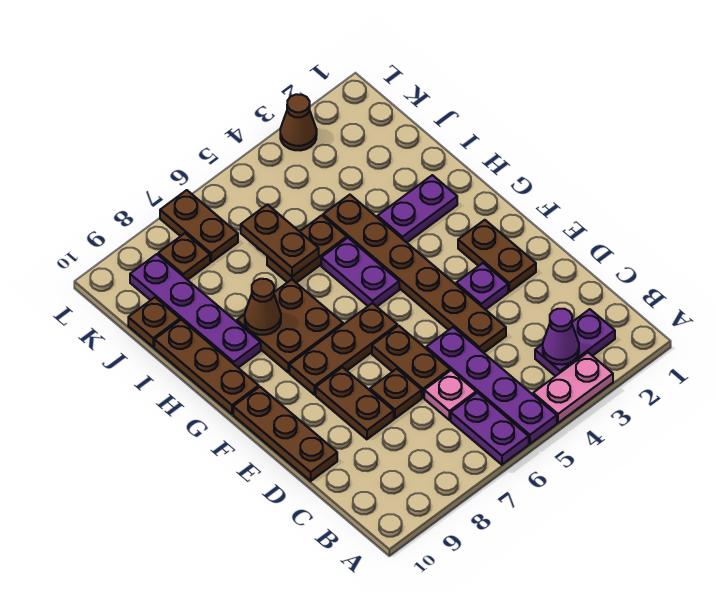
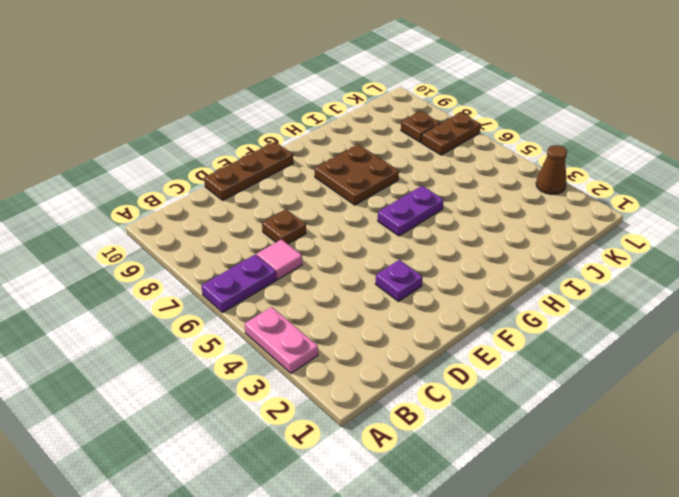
pink 1x1 tile [257,239,302,279] -> pink 1x1 plate [424,370,476,420]
none -> purple 1x4 plate [426,327,557,444]
none -> purple 1x2 plate [535,309,615,376]
none -> brown 1x6 plate [323,195,506,353]

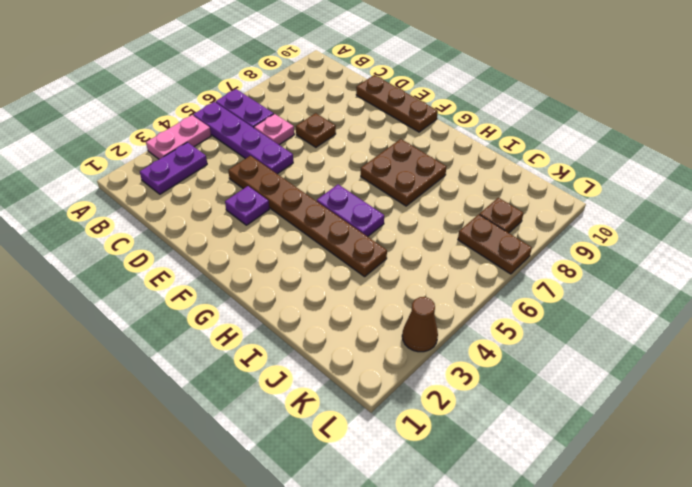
none -> brown 1x2 plate [372,326,450,398]
none -> brown 1x2 plate [316,367,394,439]
none -> brown 1x2 plate [458,220,536,292]

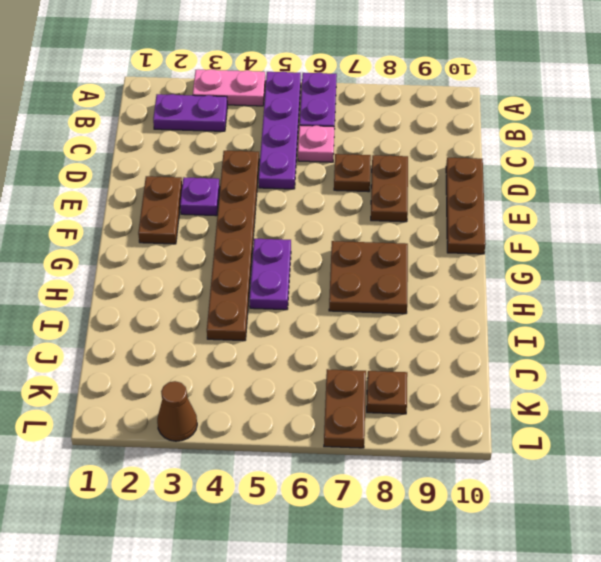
none -> brown 1x2 plate [372,326,450,398]
none -> brown 1x3 plate [289,303,397,395]
none -> brown 1x3 plate [154,320,259,414]

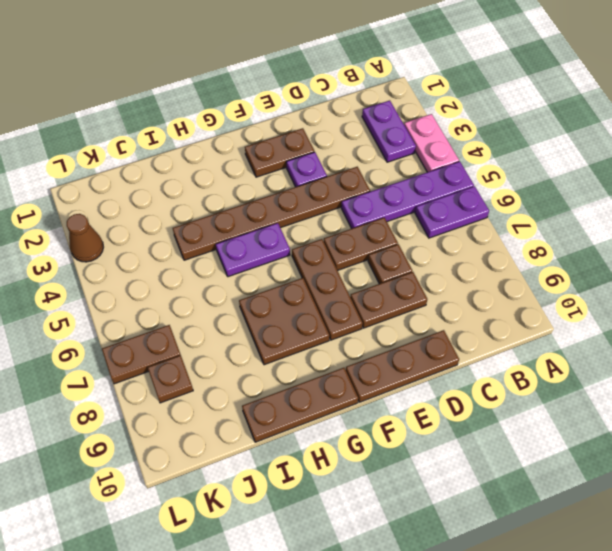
none -> pink 1x1 plate [424,370,476,420]
none -> purple 1x2 plate [377,175,457,242]
none -> purple 1x4 plate [130,254,261,368]

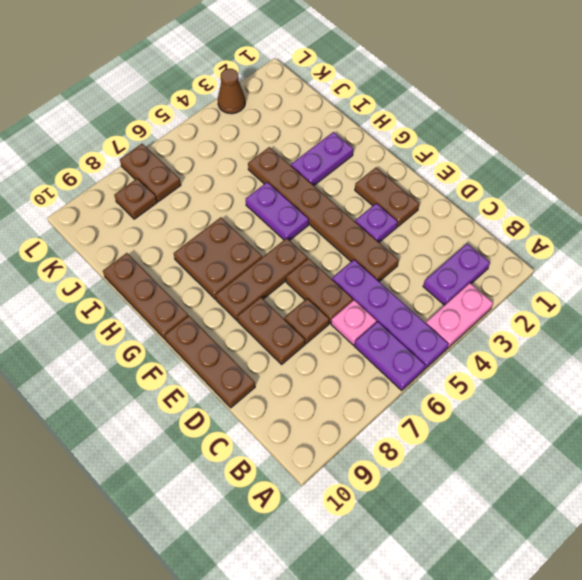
none -> purple 1x4 plate [130,254,261,368]
none -> brown 1x2 plate [267,215,347,283]
none -> brown 1x1 plate [128,297,180,347]

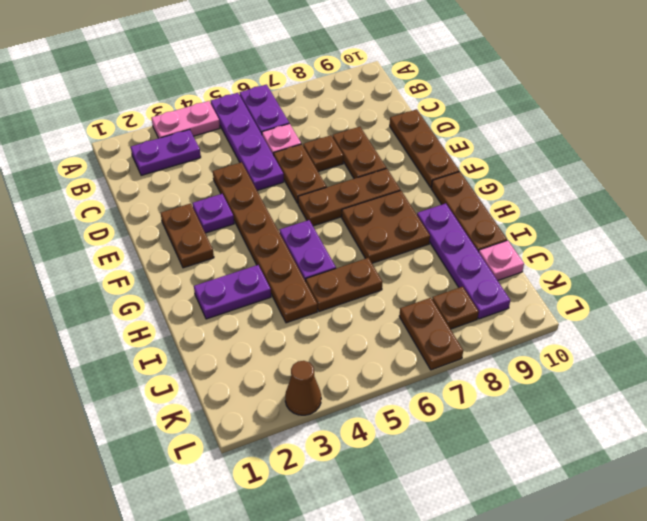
pink 1x1 plate [479,240,524,281] -> brown 1x1 plate [128,297,180,347]
none -> purple 1x1 cone [543,309,579,365]
none -> brown 1x1 cone [245,279,281,335]
none -> brown 1x2 plate [241,204,319,277]

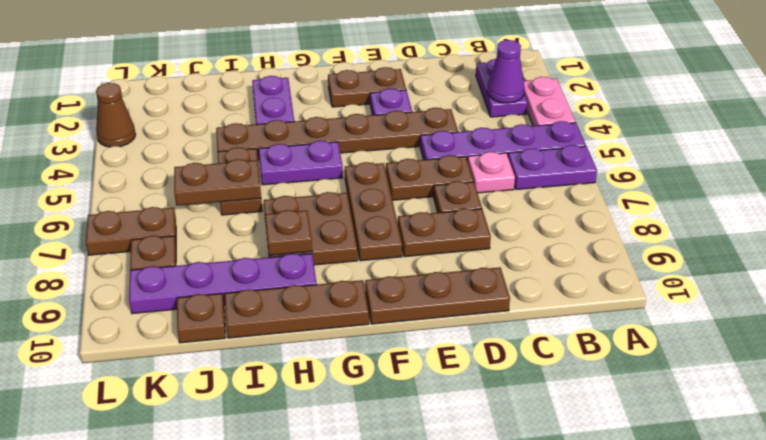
brown 1x1 plate [265,210,312,255] -> brown 1x1 cone [245,279,281,335]

